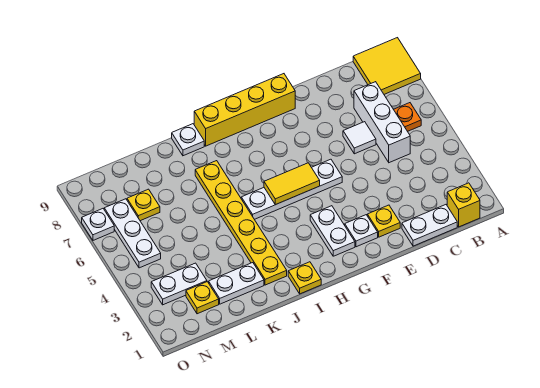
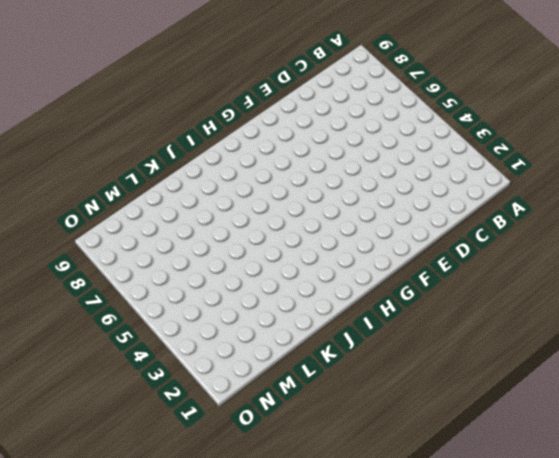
none -> yellow 2x2 tile [353,38,421,94]
none -> yellow 1x1 brick [447,183,480,227]
none -> orange 1x1 plate [394,103,421,131]

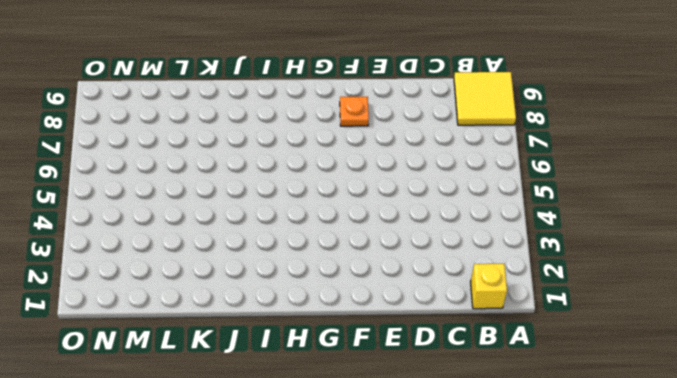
orange 1x1 plate [340,97,369,126] -> orange 1x1 plate moved to [394,103,421,131]
none -> white 1x2 plate [402,205,457,246]
none -> white 1x3 brick [354,82,410,163]
none -> white 1x1 tile [343,122,376,154]

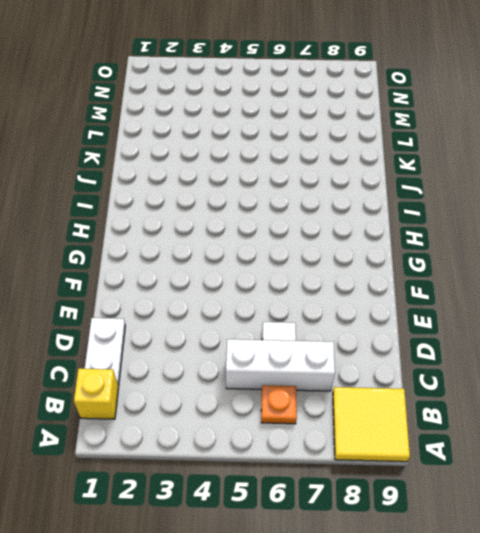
none -> yellow 1x1 plate [367,205,400,237]
none -> white 1x1 plate [345,215,378,247]
none -> white 1x4 plate [241,159,342,219]

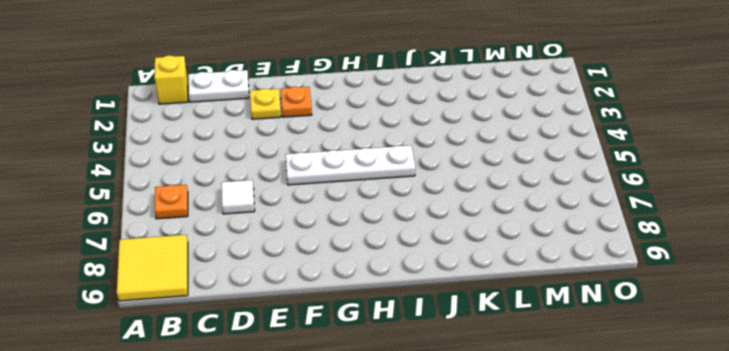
orange 1x1 plate [281,87,312,117] -> white 1x1 plate [345,215,378,247]
none -> white 1x3 brick [354,82,410,163]
none -> yellow 1x4 brick [194,74,295,146]
none -> white 1x2 plate [310,206,355,256]

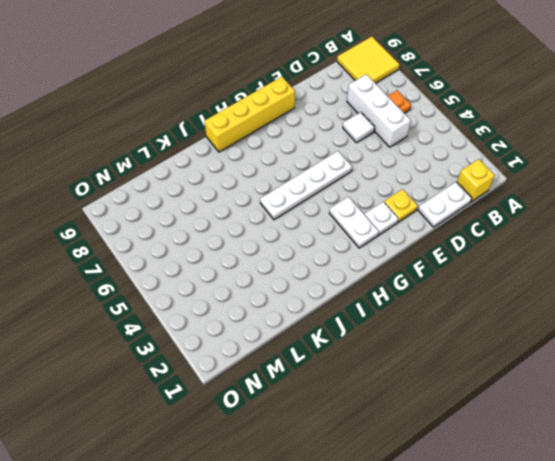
none -> yellow 1x1 plate [288,262,321,294]
none -> yellow 1x6 plate [195,161,287,285]
none -> white 1x1 plate [172,124,204,156]

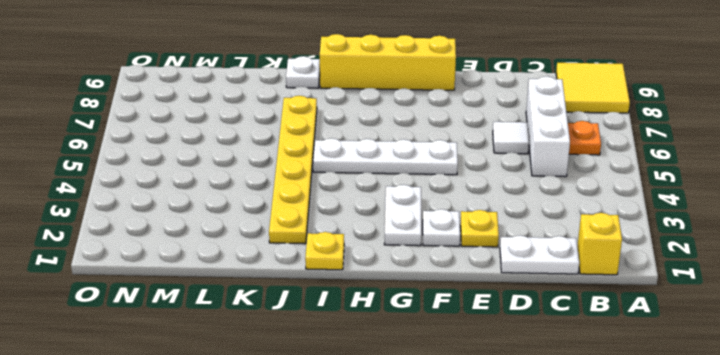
none -> white 1x2 plate [209,263,264,304]
none -> yellow 1x1 plate [186,282,219,314]
none -> white 1x2 plate [151,263,207,305]

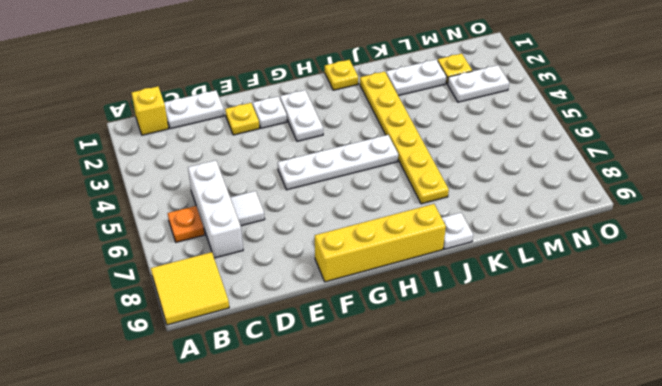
none -> yellow 1x1 plate [127,189,160,221]
none -> white 1x3 plate [104,199,161,268]
none -> white 1x1 plate [82,209,114,240]

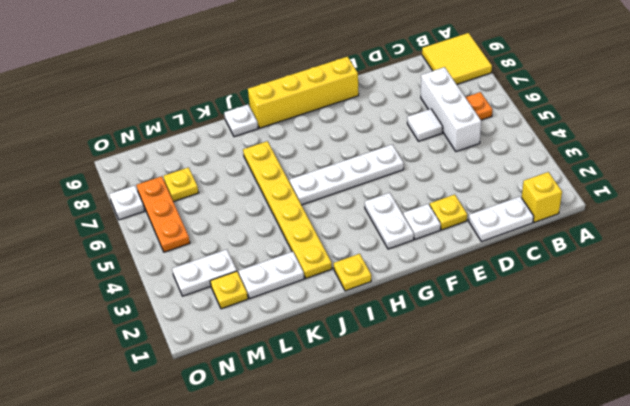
orange 1x3 plate [136,176,190,252] -> white 1x3 plate [104,199,161,268]
none -> yellow 1x2 tile [264,163,320,205]

